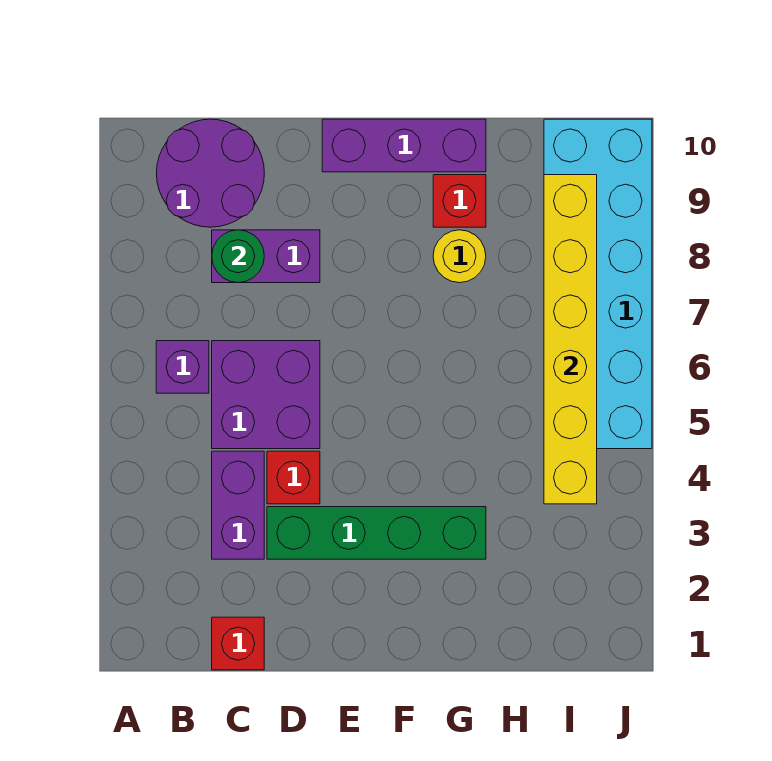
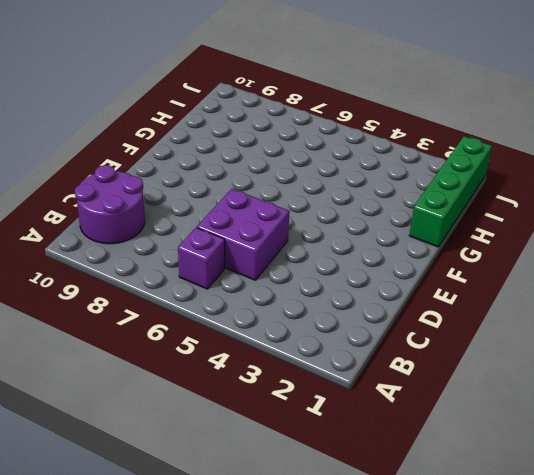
green 1x4 brick [409,136,492,247] -> green 1x4 brick moved to [267,507,486,559]
none -> red 1x1 brick [212,617,264,670]
none -> purple 1x2 brick [212,451,264,559]
none -> purple 1x2 brick [212,230,320,283]

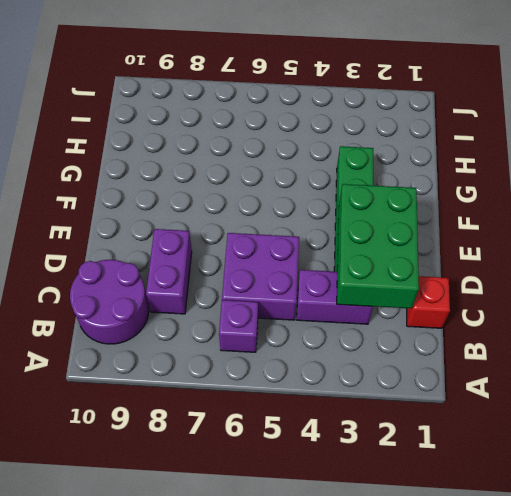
green 2x3 brick [337,184,419,309] -> none
none -> red 1x1 brick [267,451,320,504]
none -> purple 1x3 brick [322,119,486,172]
none -> yellow 1x1 round brick [433,230,486,283]

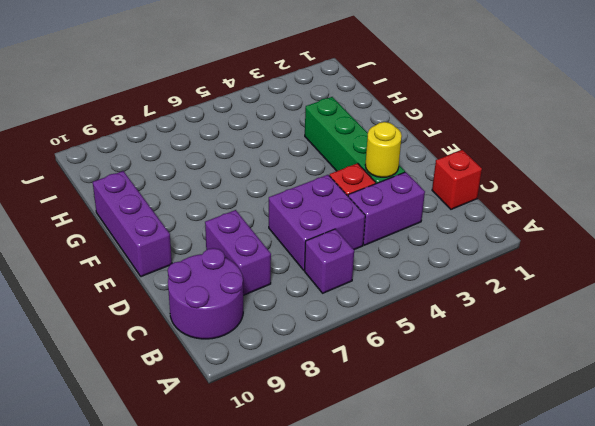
yellow 1x1 round brick [365,122,402,177] -> yellow 1x1 round brick moved to [433,230,486,283]
none -> red 1x1 brick [433,175,486,227]
none -> cyan 2x6 brick [544,119,652,449]
none -> green 1x1 round brick [212,230,264,283]

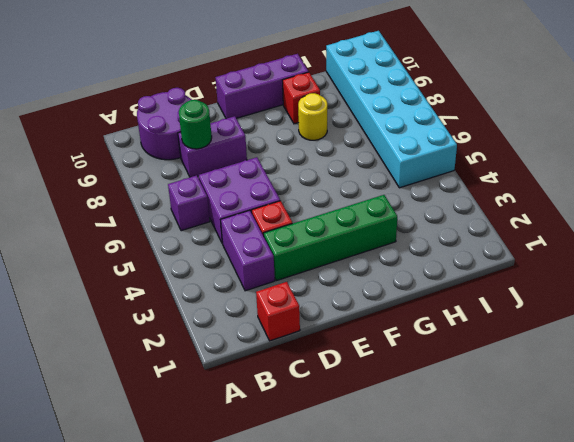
none -> yellow 1x6 brick [544,175,597,504]

